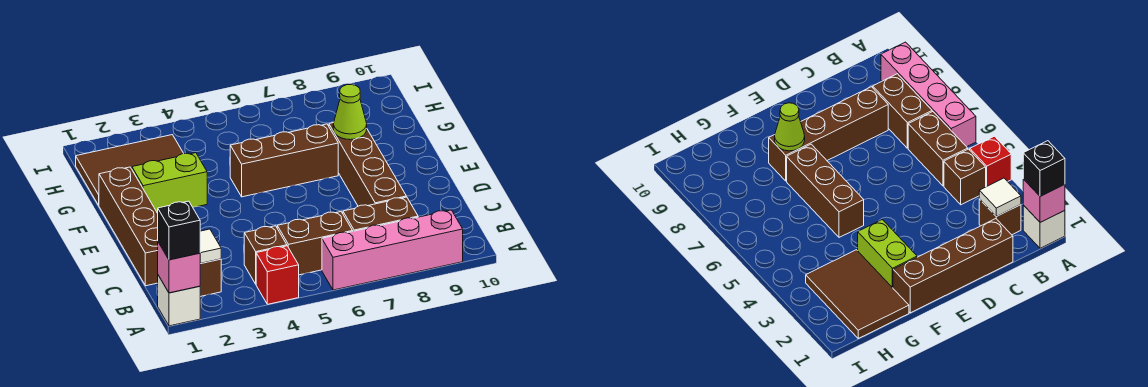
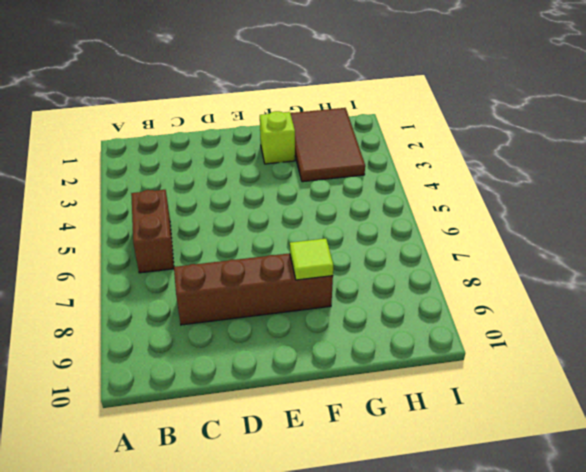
lime 1x1 brick [260,111,295,164] -> lime 1x2 brick [132,153,207,213]
lime 1x1 tile [290,239,333,280] -> lime 1x1 cone [333,85,367,140]
none -> white 1x1 brick [158,275,200,326]
none -> red 1x1 brick [256,246,299,304]
none -> pink 1x4 brick [322,210,463,290]

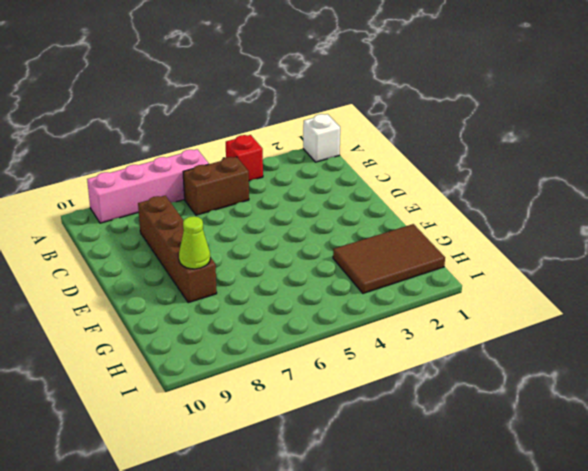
none -> brown 1x1 brick [200,259,221,297]
none -> brown 1x1 brick [244,226,287,284]
none -> brown 1x2 brick [343,197,418,231]

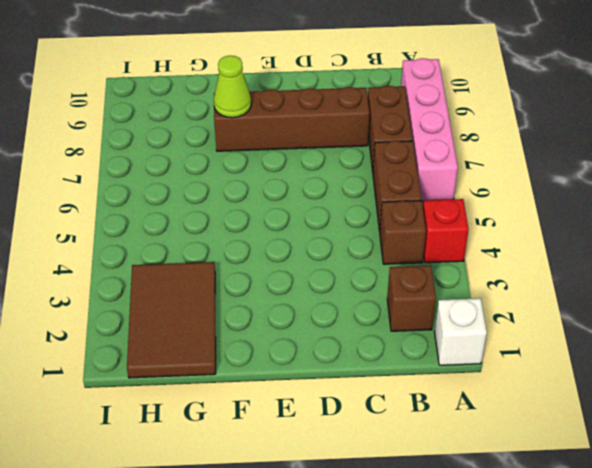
none -> brown 1x4 brick [99,167,158,286]
none -> lime 1x2 brick [132,153,207,213]
none -> brown 1x3 brick [230,124,338,197]

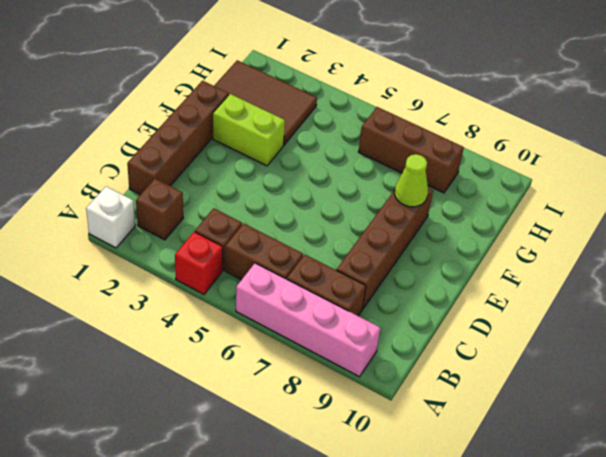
brown 1x3 brick [358,107,464,193] -> brown 1x3 brick moved to [230,124,338,197]
none -> pink 1x1 brick [158,242,201,293]
none -> white 1x1 tile [200,229,221,263]
none -> black 1x1 brick [158,201,200,260]

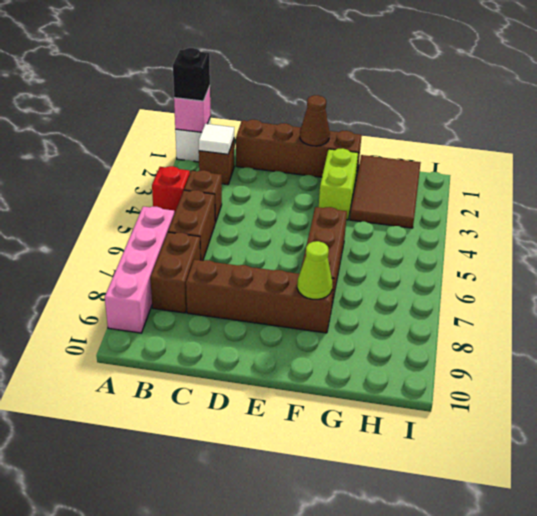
brown 1x1 cone [300,95,330,146] -> none

